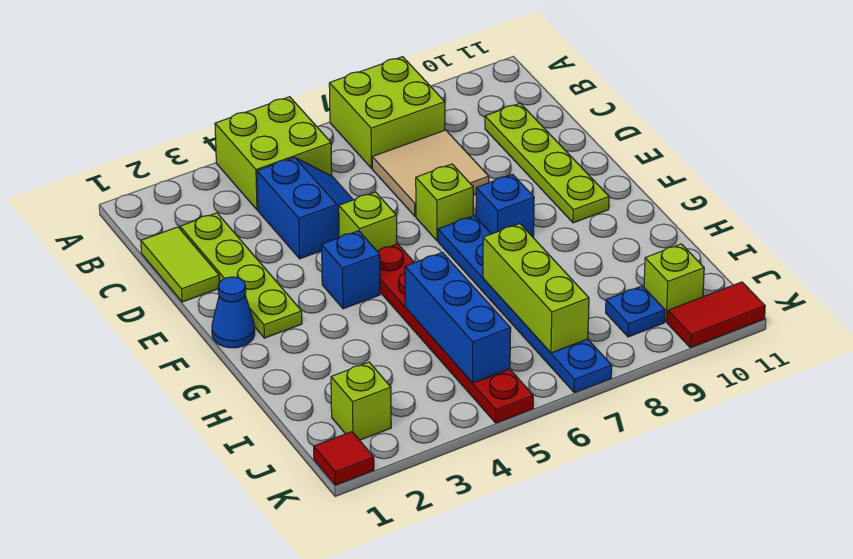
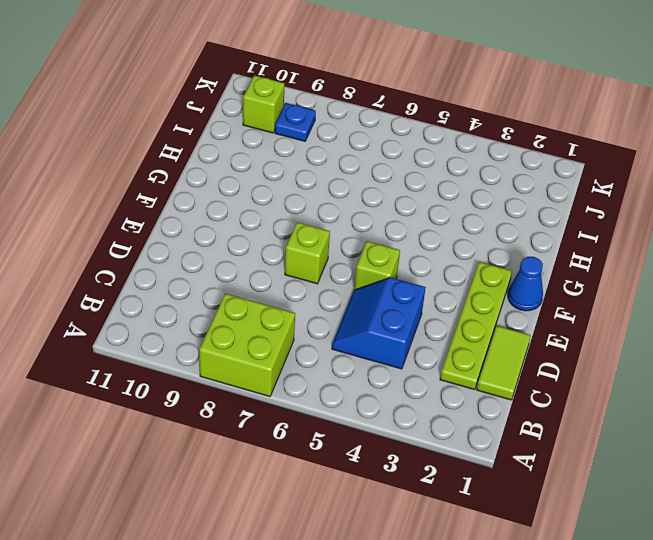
none -> lime 2x2 brick [215,97,332,210]
none -> tan 2x2 tile [372,130,489,216]
none -> lime 1x4 plate [485,103,609,223]

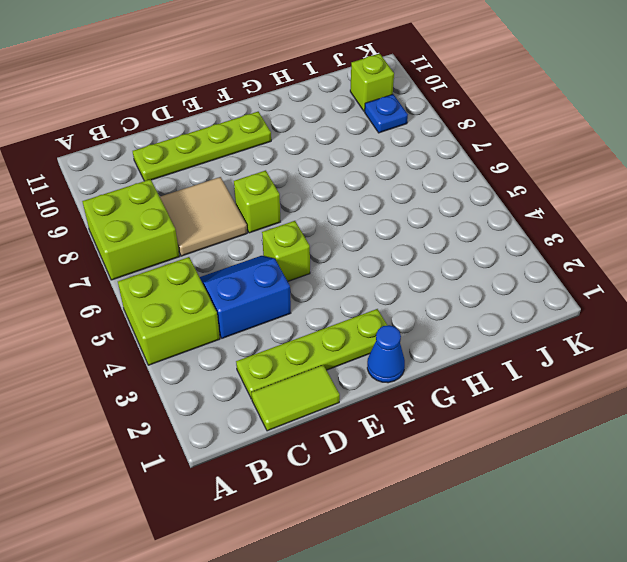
none -> blue 1x1 brick [322,231,380,309]
none -> red 1x6 plate [377,244,533,423]
none -> blue 1x6 plate [438,216,612,393]

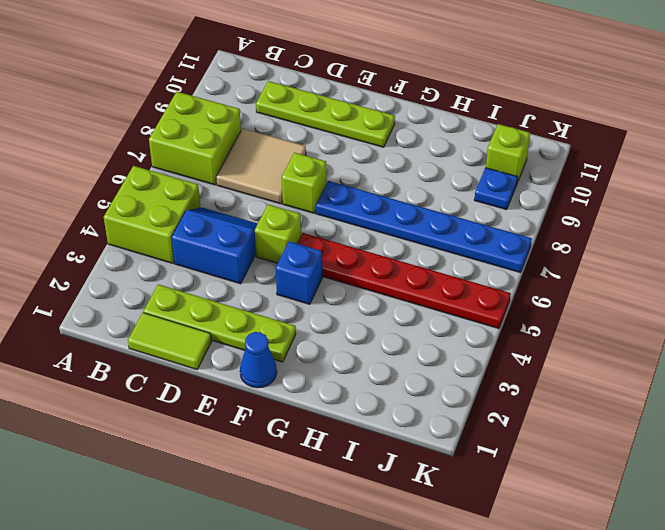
none -> blue 1x1 brick [476,174,534,238]
none -> lime 1x1 brick [331,362,391,440]
none -> red 1x1 tile [314,432,374,485]

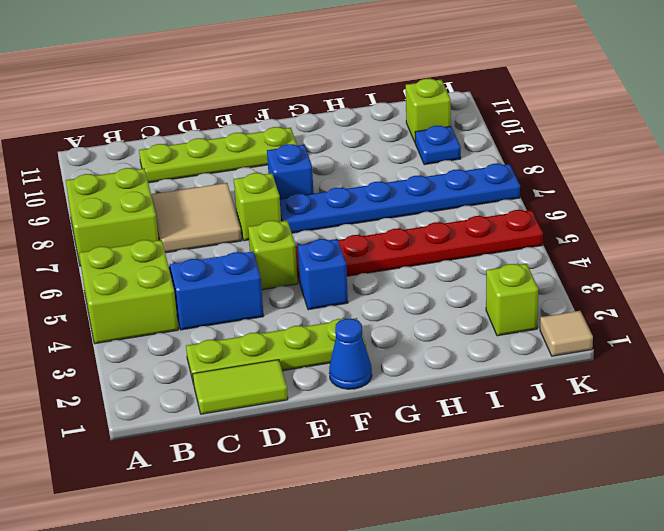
tan 1x1 tile [540,311,593,356] -> red 1x1 tile [314,432,374,485]
none -> red 1x2 tile [667,282,765,348]
none -> blue 1x3 brick [405,252,511,383]
none -> lime 1x3 brick [483,224,589,353]

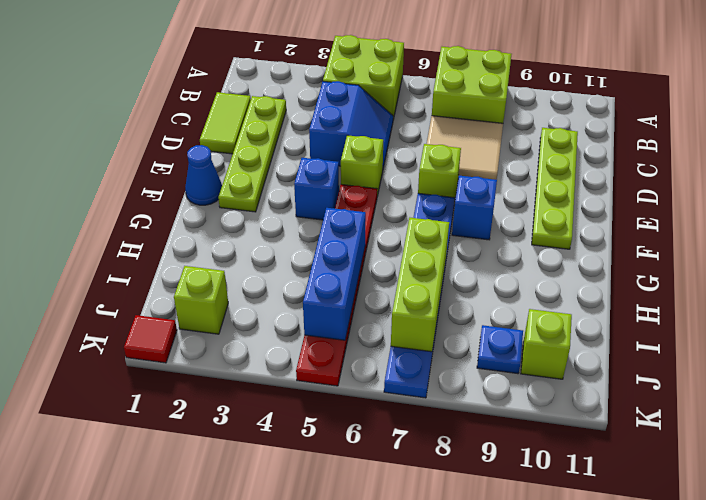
none -> red 1x2 tile [667,282,765,348]

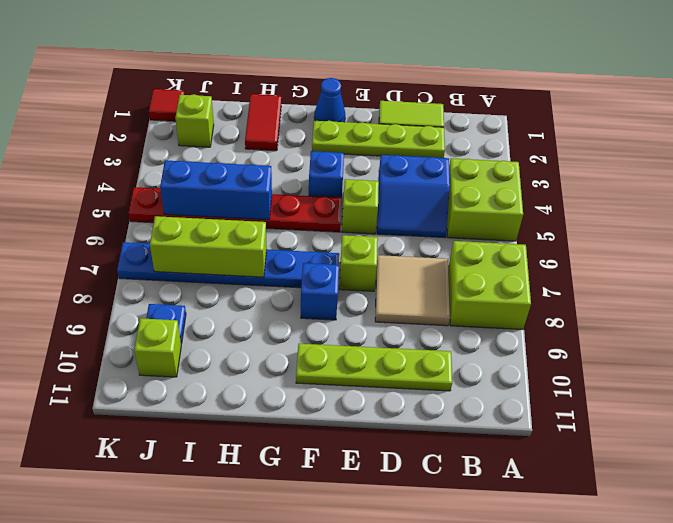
red 1x2 tile [245,94,281,151] -> red 1x2 tile moved to [667,282,765,348]

